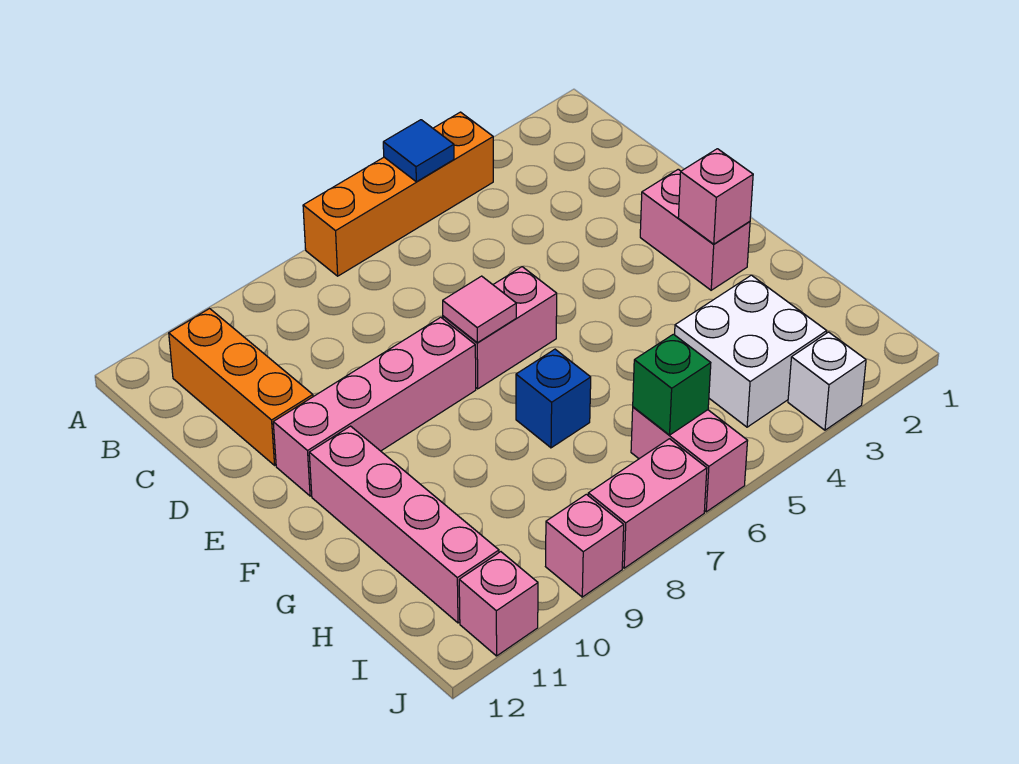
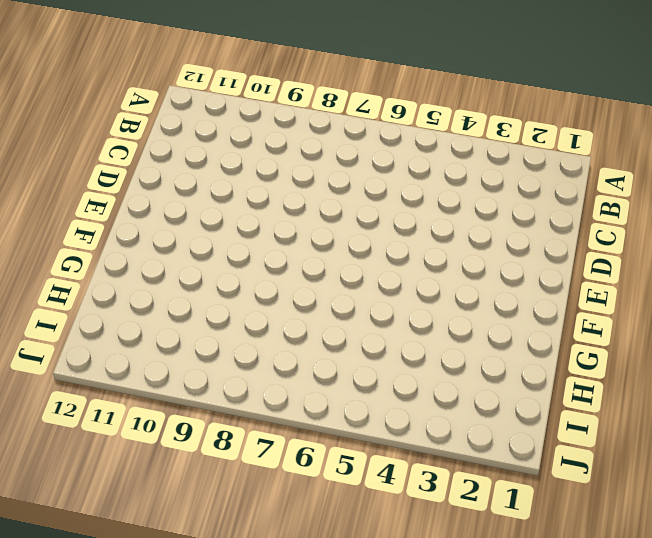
none -> orange 1x4 brick [303,112,493,276]
none -> orange 1x3 brick [169,309,313,465]
none -> pink 1x2 brick [640,169,750,290]

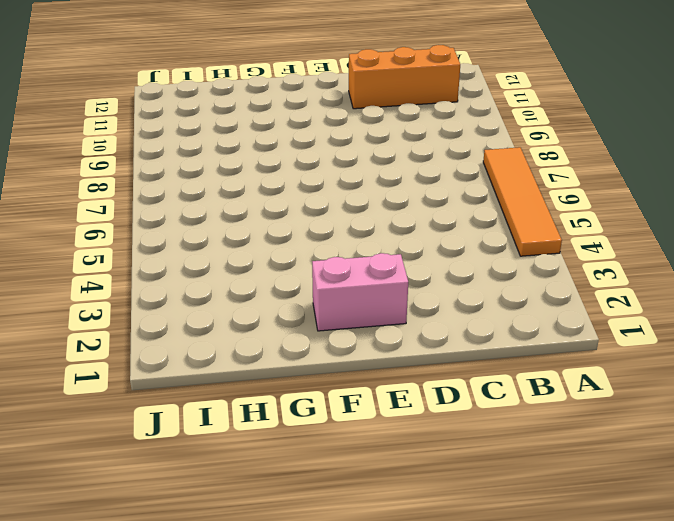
orange 1x4 tile [483,147,562,256] -> orange 1x4 brick [303,112,493,276]
none -> pink 1x2 brick [443,267,557,389]
none -> pink 1x4 brick [273,317,476,496]
none -> pink 1x4 brick [309,426,499,623]

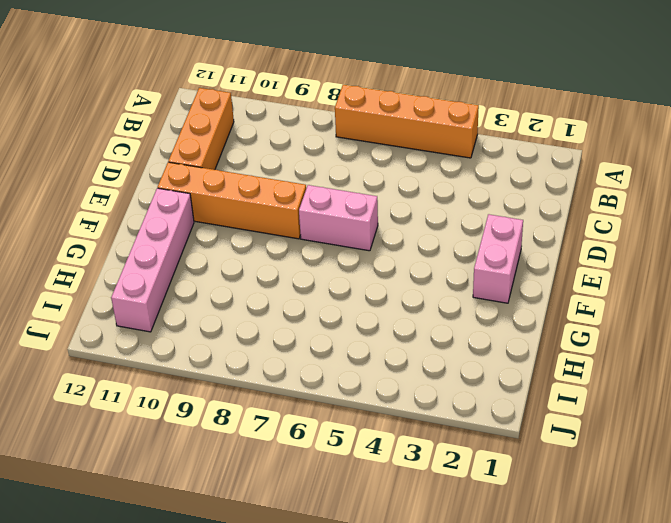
orange 1x4 brick [158,162,306,239] -> pink 1x4 brick [273,317,476,496]
none -> blue 1x1 brick [516,349,591,448]
none -> white 2x2 brick [675,275,827,427]
none -> pink 1x2 brick [631,407,747,512]

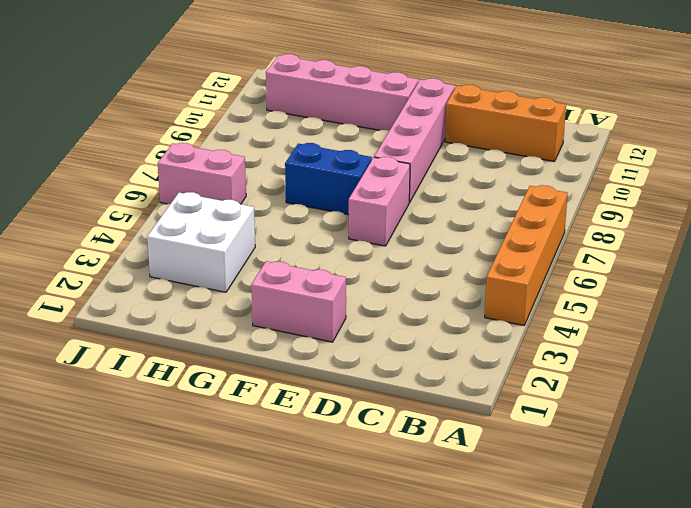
blue 1x2 brick [285,143,372,215] -> blue 1x1 brick [516,349,591,448]
none -> white 1x1 brick [788,332,866,430]
none -> pink 1x2 brick [588,439,707,568]
none -> pink 1x1 brick [546,494,624,597]

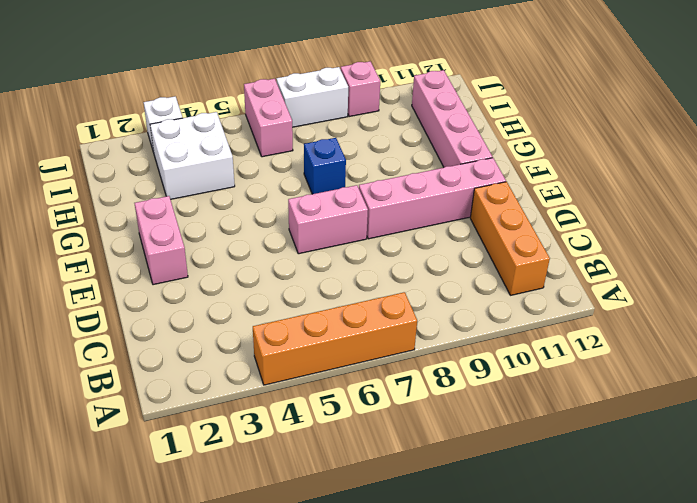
white 1x2 brick [277,67,348,127] -> pink 1x2 brick [588,439,707,568]
none -> pink 1x1 brick [459,552,538,656]
none -> blue 1x1 tile [383,120,454,182]
none -> pink 1x1 tile [443,276,516,343]

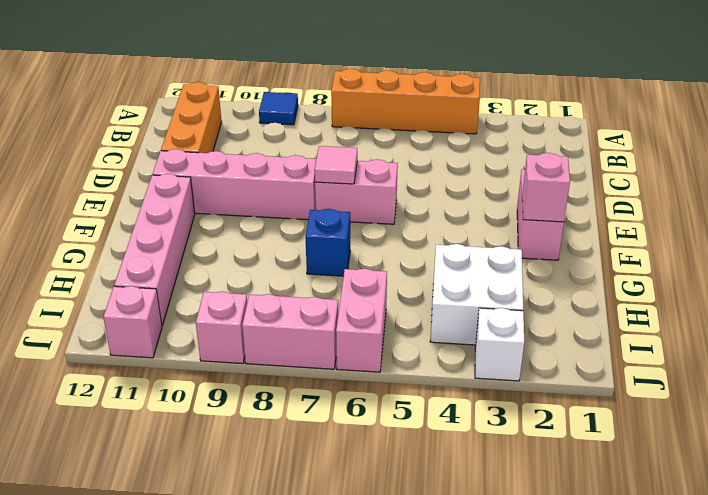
blue 1x1 tile [259,92,298,125] -> blue 1x1 tile moved to [383,120,454,182]
none -> green 1x1 brick [633,334,711,435]

